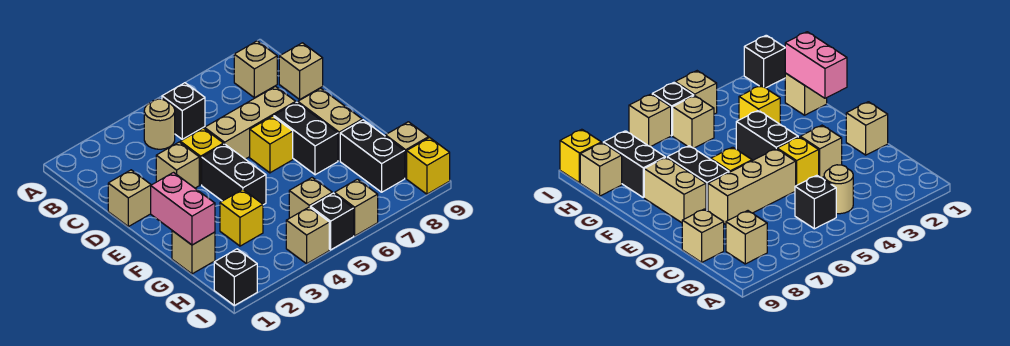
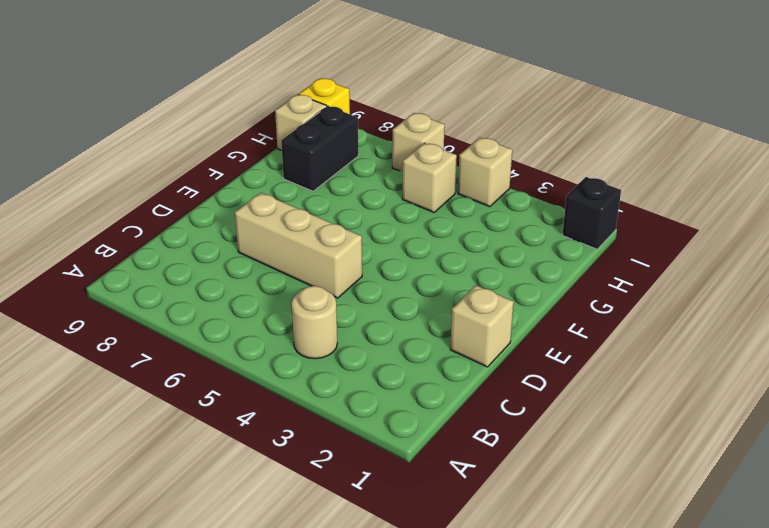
none -> black 1x1 brick [162,83,205,139]
none -> tan 1x1 brick [234,41,277,98]
none -> tan 1x1 brick [279,43,323,99]

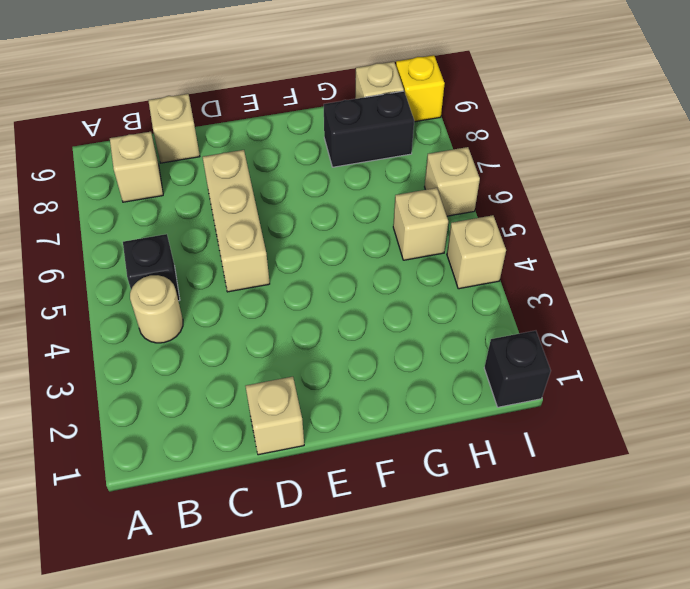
none -> tan 1x1 brick [156,142,199,188]
none -> yellow 1x1 brick [180,128,223,185]
none -> black 1x2 brick [202,144,266,205]

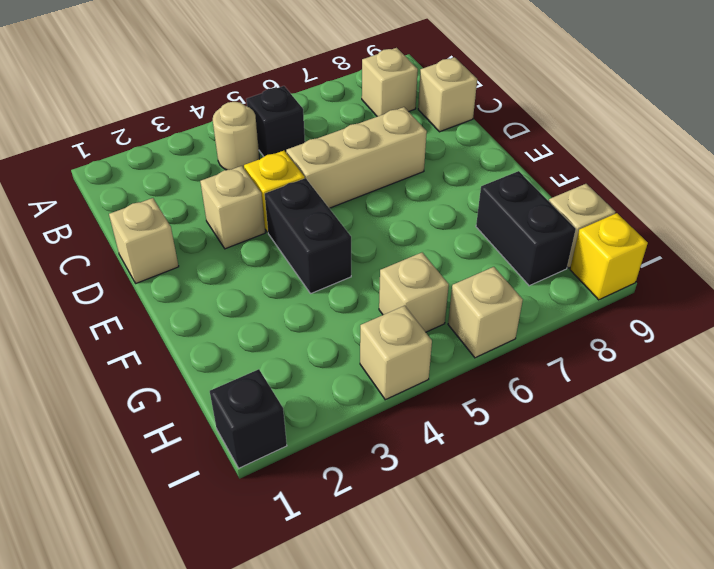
none -> yellow 1x1 brick [250,116,293,173]
none -> black 1x2 brick [274,102,338,175]
none -> tan 1x2 brick [298,88,362,161]

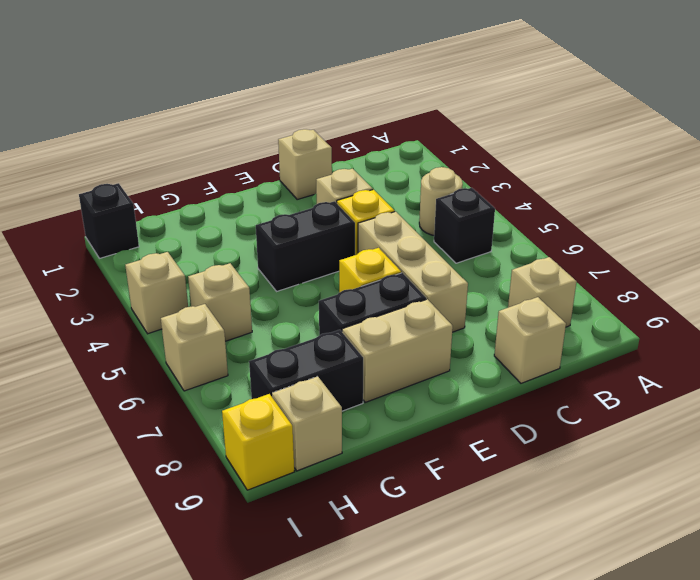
none -> tan 1x1 brick [172,231,215,274]
none -> yellow 1x1 brick [220,189,263,246]
none -> black 1x1 brick [310,193,354,250]

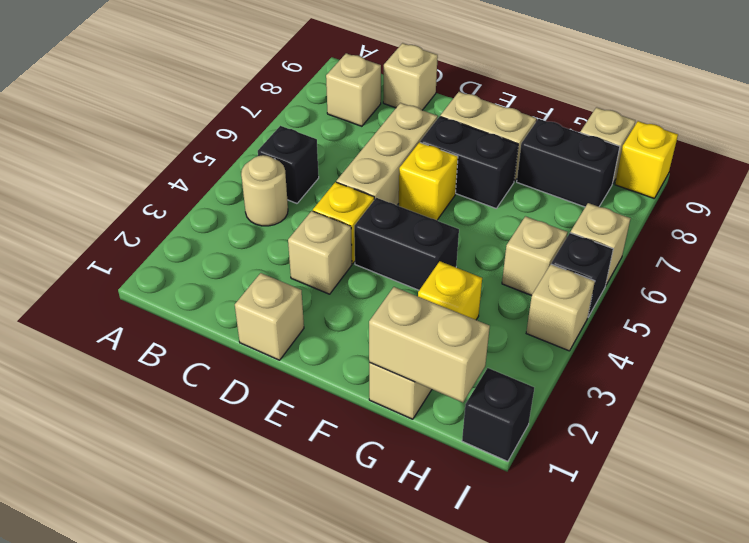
tan 1x2 brick [369,287,490,402] -> pink 1x2 brick [151,173,215,245]

